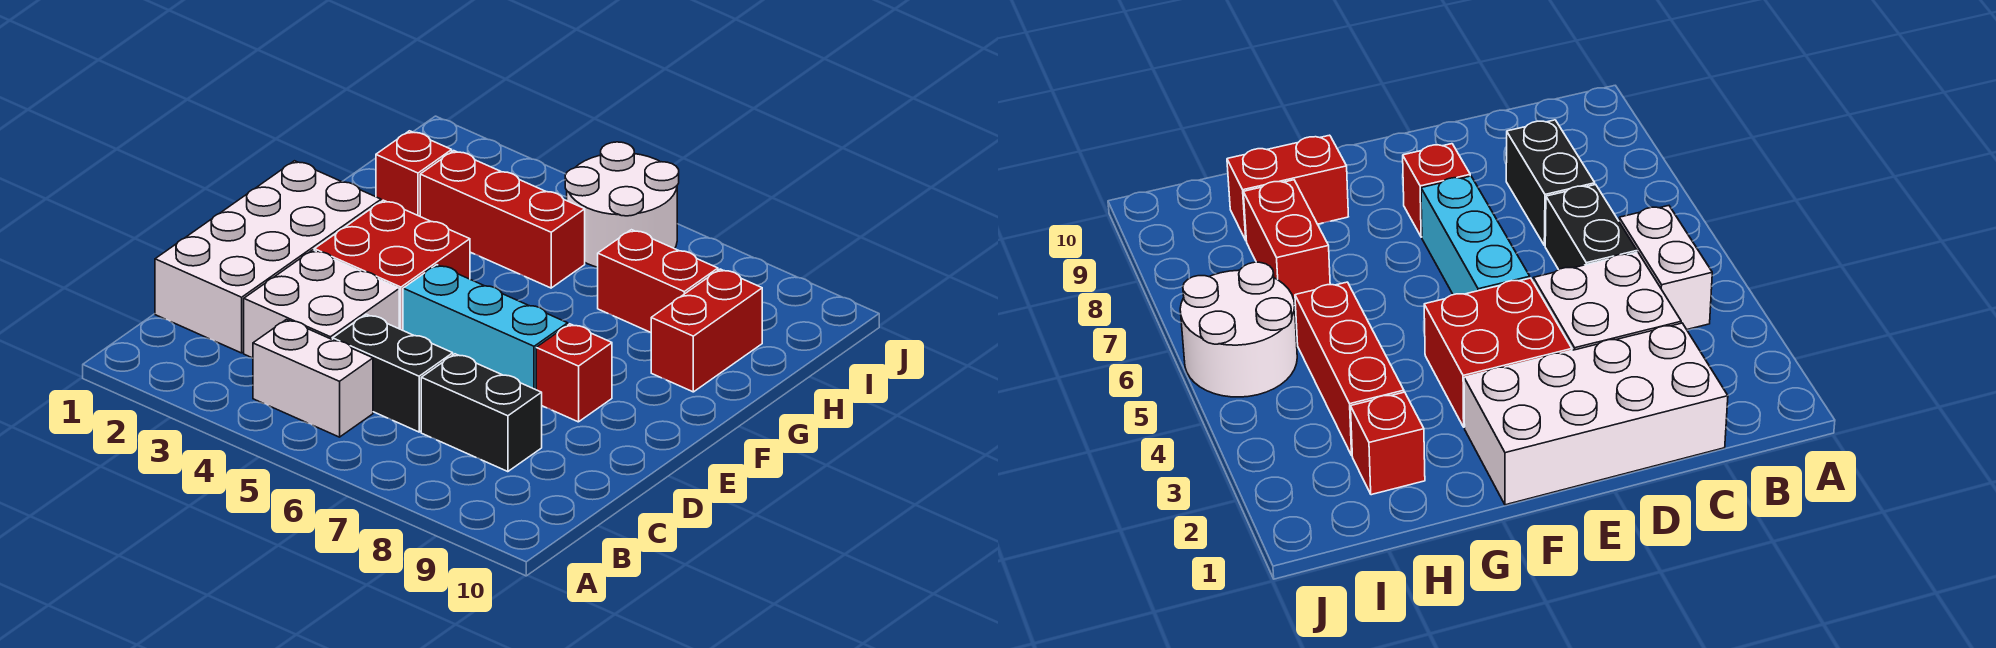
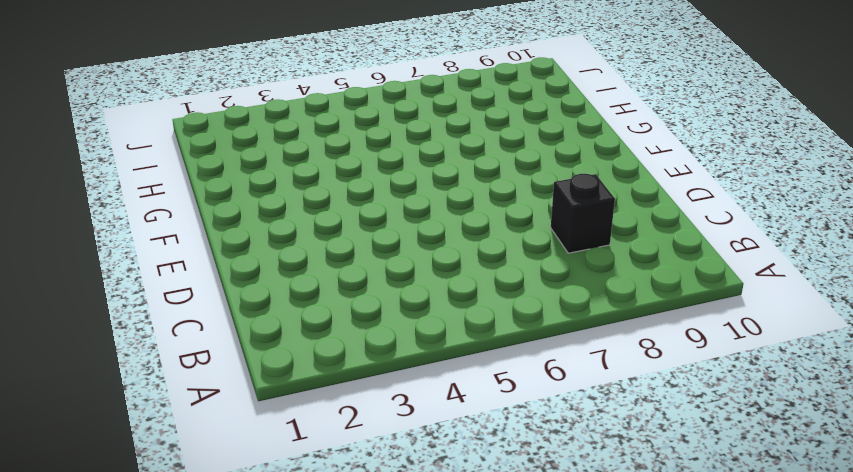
black 1x1 brick [551,174,615,253] -> black 1x2 brick [421,354,542,472]
none -> white 1x2 brick [253,319,373,437]
none -> white 2x4 brick [155,161,381,353]
none -> white 2x2 brick [244,250,399,358]

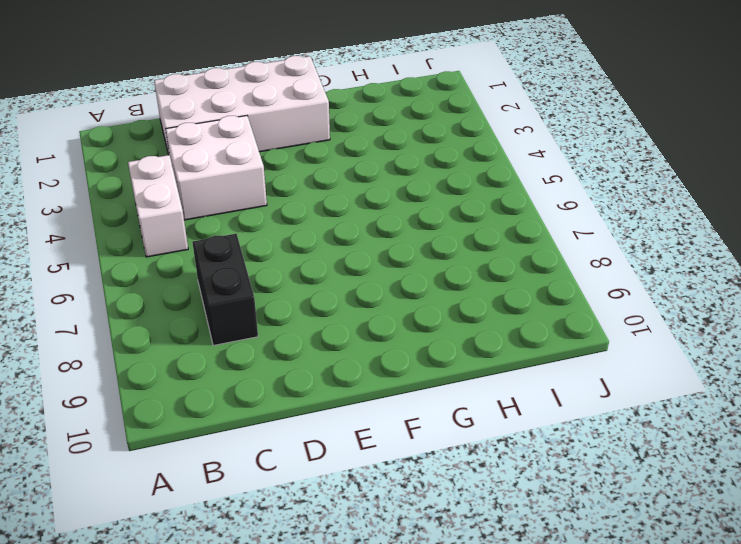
none -> black 1x2 brick [333,314,453,432]
none -> red 2x2 brick [314,200,470,330]
none -> cyan 1x3 brick [403,265,568,390]

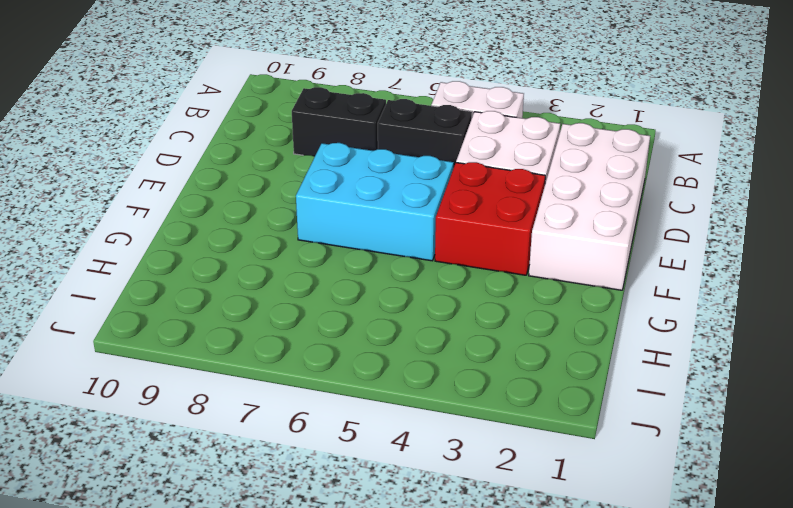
cyan 2x3 brick [296,143,454,261] -> cyan 1x3 brick [403,265,568,390]
none -> red 1x1 brick [536,324,612,422]
none -> red 1x2 brick [651,269,762,392]
none -> red 1x1 brick [376,131,452,216]

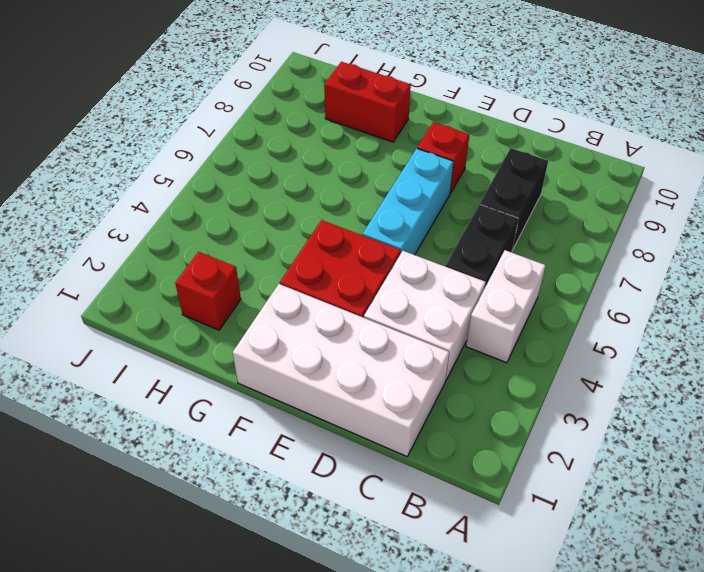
none -> red 1x3 brick [420,151,585,288]
none -> red 1x2 brick [598,230,718,333]
none -> white 2x2 round brick [565,142,679,267]

